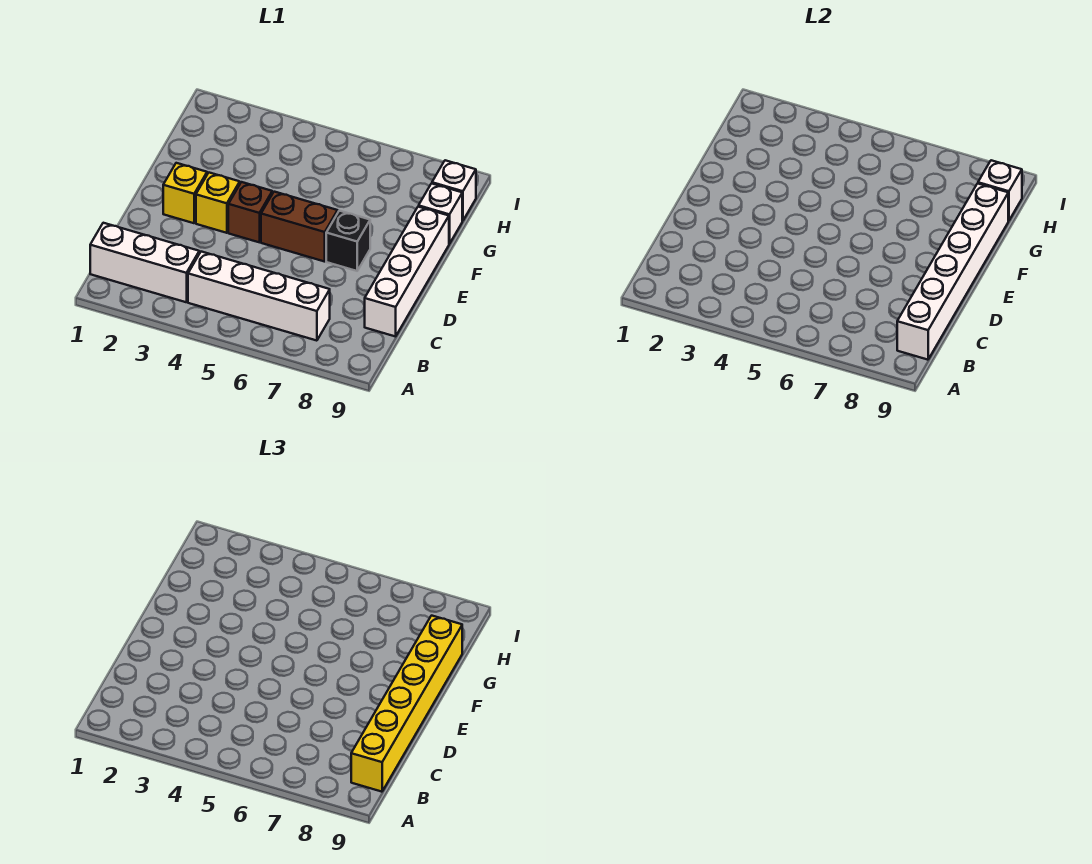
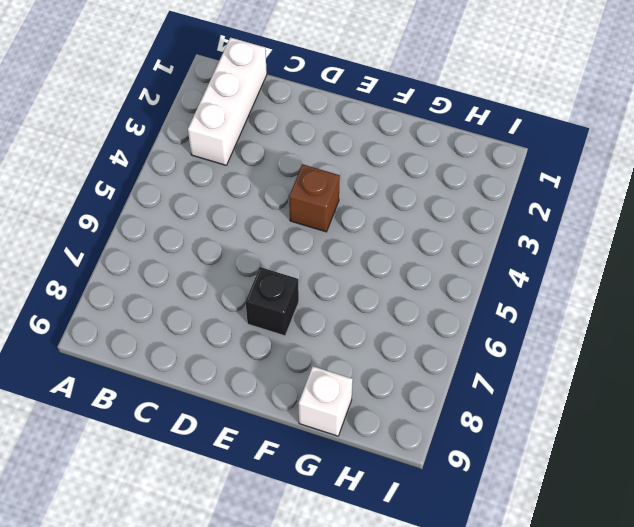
none -> white 1x4 brick [188,252,330,341]
none -> white 1x4 brick [365,207,449,337]
none -> yellow 1x1 brick [163,163,207,223]

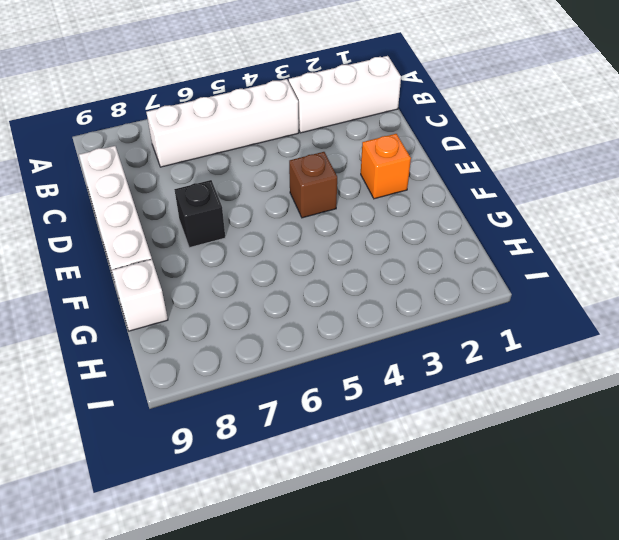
orange 1x1 brick [361,134,411,199] -> yellow 1x1 brick [163,163,207,223]
none -> yellow 1x1 brick [196,173,240,233]
none -> brown 1x2 brick [261,192,338,262]
none -> white 1x1 brick [432,160,476,221]

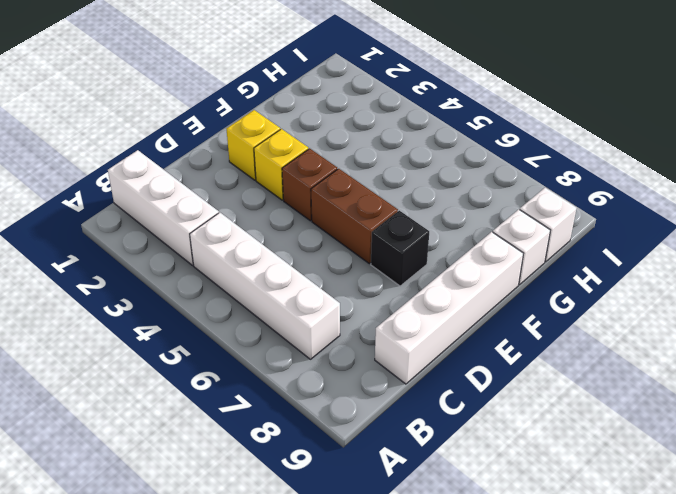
none -> white 1x6 brick [897,184,1008,360]
none -> white 1x1 brick [978,160,1022,221]
none -> yellow 1x6 brick [351,616,462,792]

